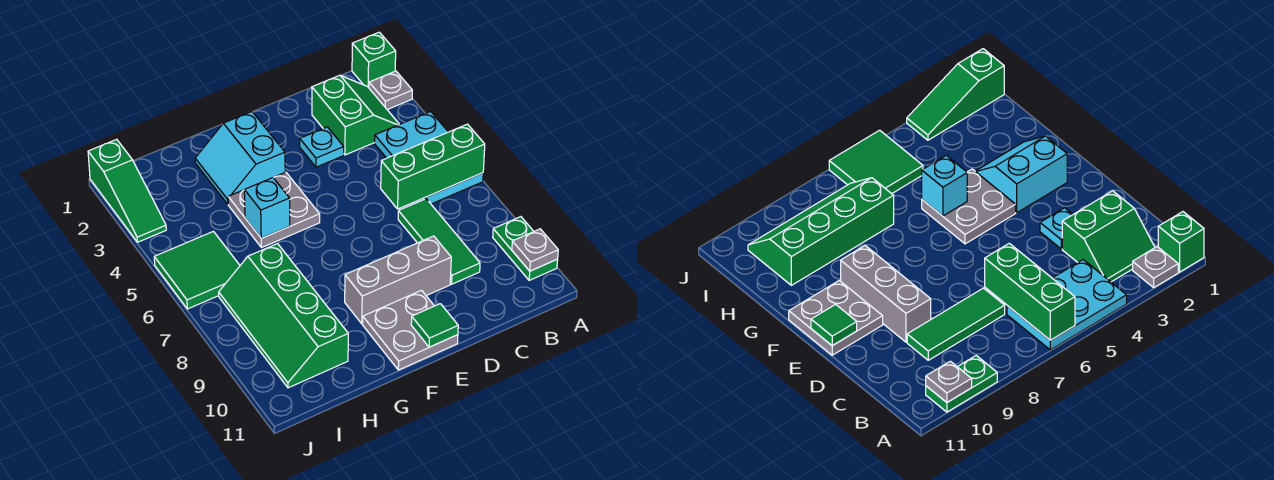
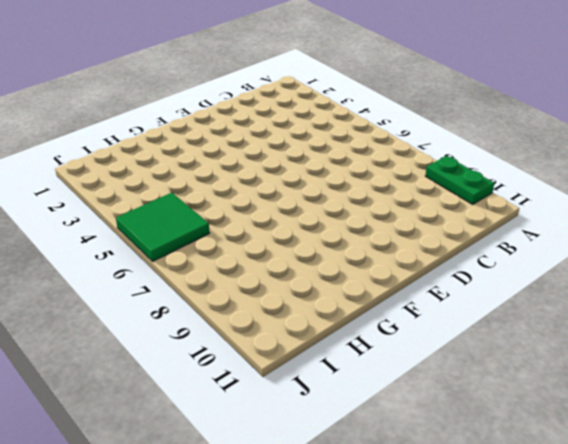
none -> green 1x1 brick [352,32,396,88]
none -> grey 1x1 plate [369,71,412,110]
none -> cyan 2x3 plate [375,111,483,204]

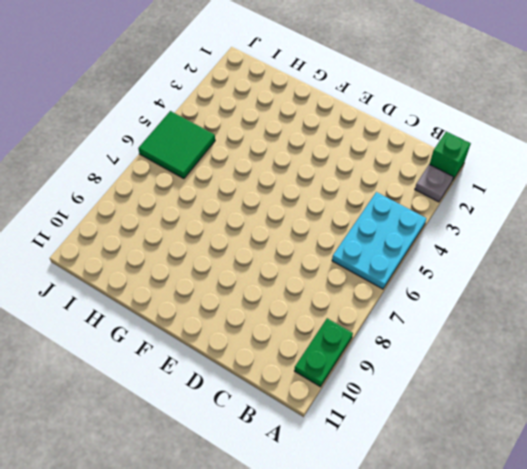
none -> green 2x2 slope [312,75,399,155]
none -> green 1x3 tile [398,199,480,284]
none -> cyan 1x1 plate [300,127,344,167]

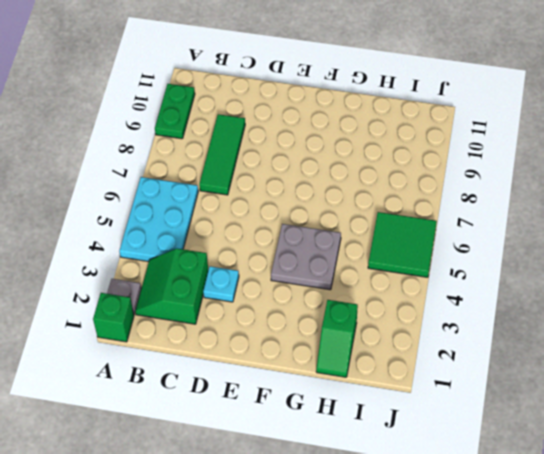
green 1x2 slope [316,300,358,377] -> none
none -> grey 1x3 brick [345,236,451,324]
none -> grey 2x2 plate [363,290,458,370]
none -> cyan 2x2 slope [195,112,285,204]

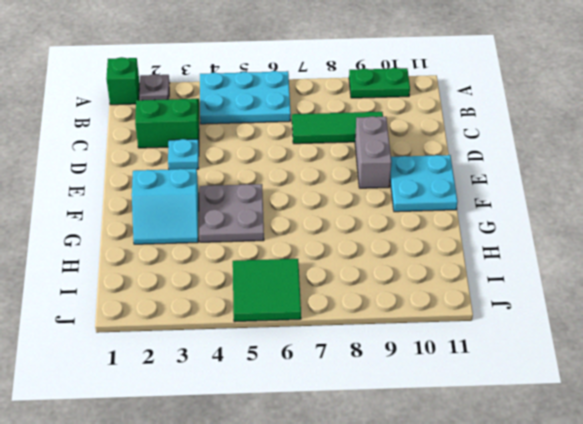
grey 1x2 brick [355,116,392,188] -> grey 1x3 brick [345,236,451,324]
cyan 2x2 plate [390,155,458,212] -> grey 2x2 plate [363,290,458,370]
none -> green 2x4 slope [219,244,348,388]
none -> green 1x3 slope [88,139,166,242]
none -> green 1x3 brick [381,124,485,209]

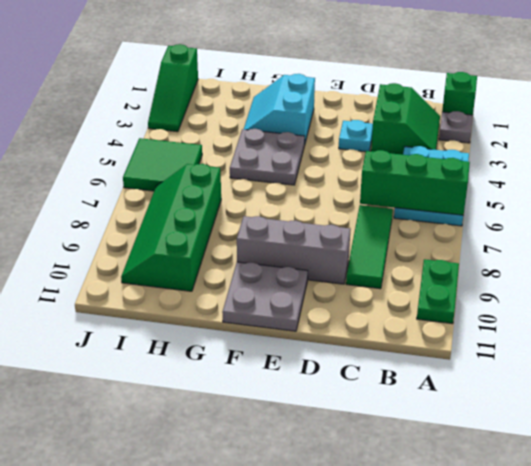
none -> grey 1x1 plate [512,229,558,271]
none -> green 1x1 tile [411,304,458,347]
none -> cyan 1x1 brick [244,178,290,238]

